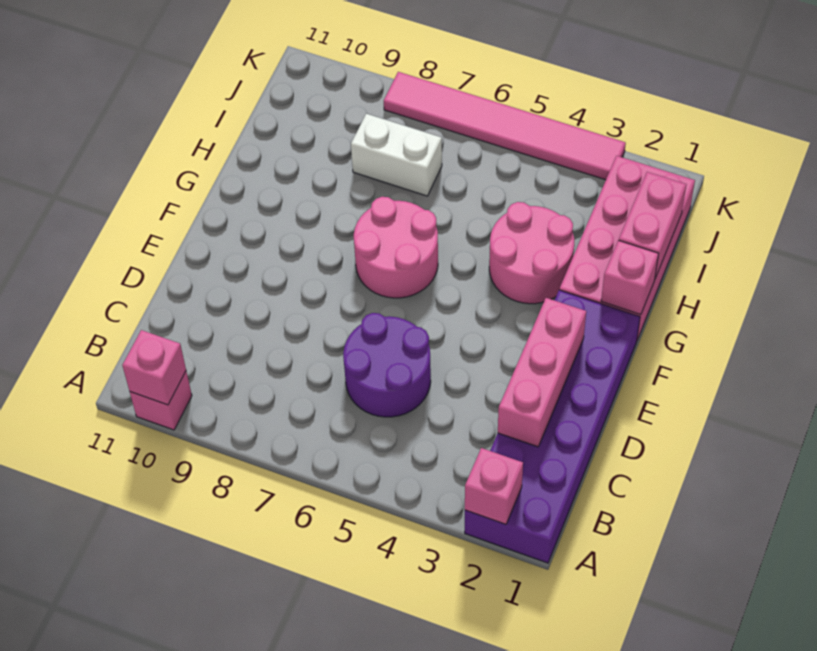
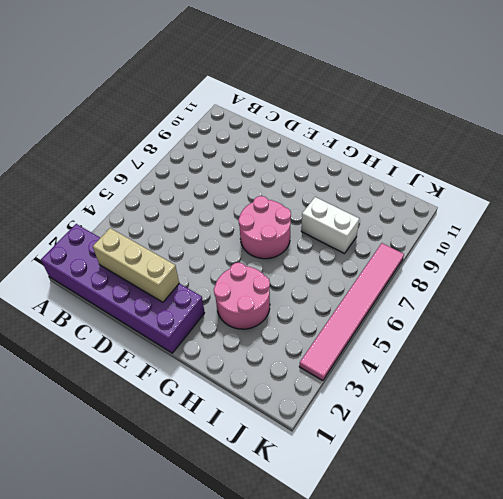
tan 1x3 brick [93,228,179,302] -> pink 1x3 brick [498,298,586,447]
white 1x2 brick [301,197,359,254] -> white 1x2 brick turned to [351,114,442,196]
none -> pink 1x1 brick [130,371,192,430]
none -> purple 2x2 round brick [343,313,431,417]
none -> pink 2x4 brick [559,156,695,340]

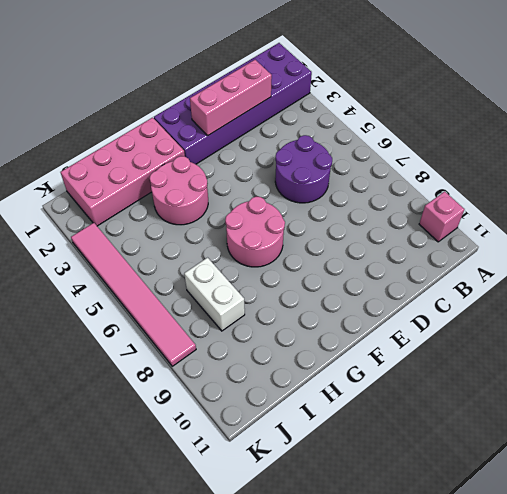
none -> pink 1x1 brick [465,448,523,524]
none -> pink 1x1 brick [122,330,186,405]
none -> pink 1x1 brick [601,240,659,315]

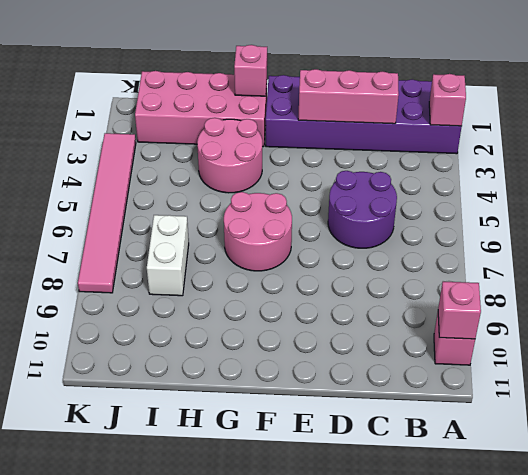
none -> pink 1x2 brick [619,172,686,278]

